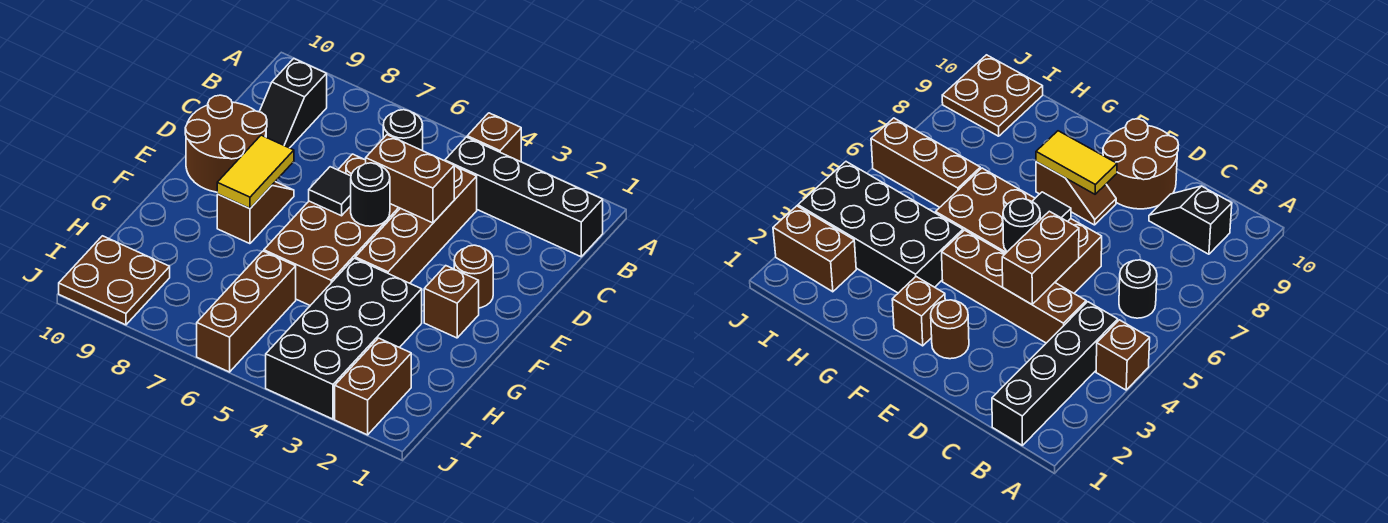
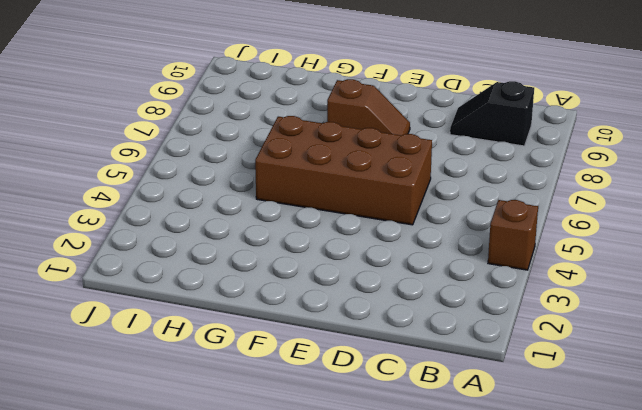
none -> black 1x4 brick [445,137,603,257]
none -> black 1x1 round brick [383,110,423,151]
none -> brown 1x4 brick [355,166,477,283]

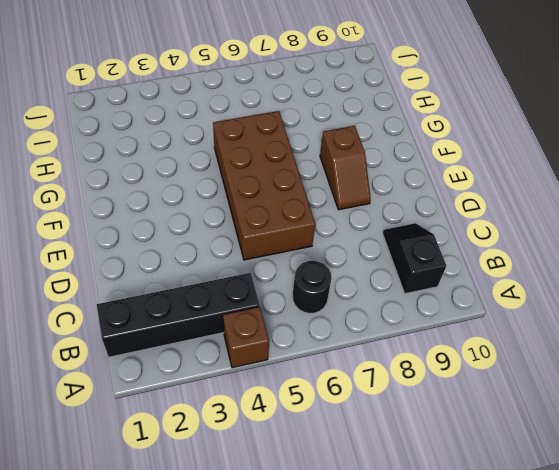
none -> brown 1x4 brick [355,166,477,283]
none -> brown 2x2 round brick [185,95,267,192]
none -> brown 1x1 round brick [454,245,493,308]

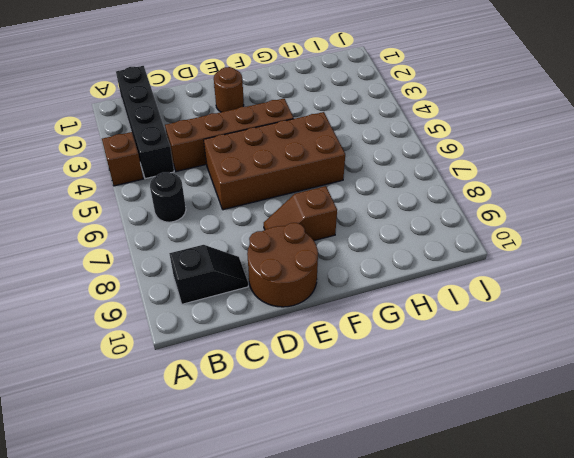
none -> brown 1x1 brick [424,266,479,338]
none -> black 2x4 brick [266,258,422,419]
none -> brown 1x3 brick [197,251,296,372]

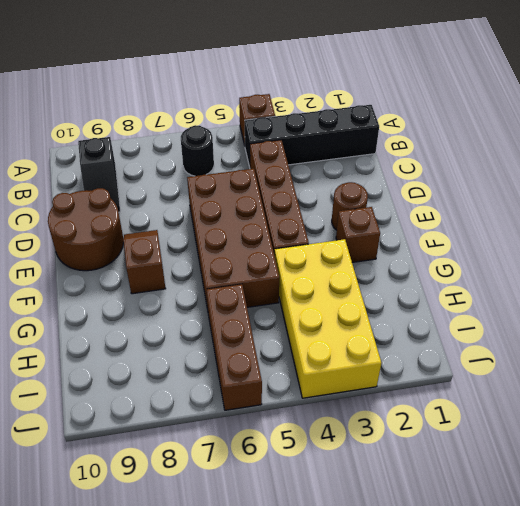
yellow 2x4 brick [275,239,381,398] -> black 2x4 brick [266,258,422,419]
none -> brown 1x2 brick [335,338,411,435]
none -> brown 2x2 plate [59,236,170,325]
none -> brown 1x2 brick [366,135,454,223]

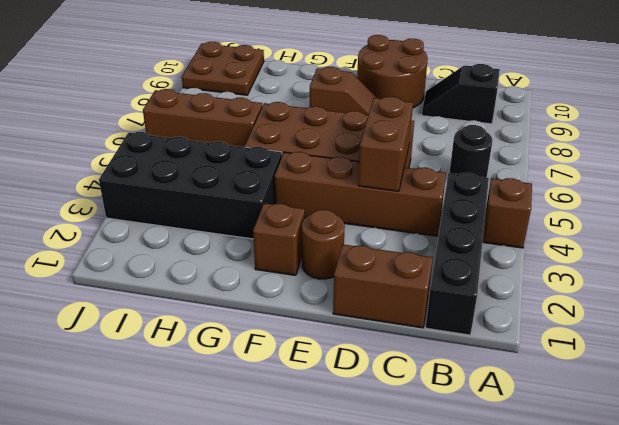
brown 1x2 brick [333,245,433,328] -> brown 1x2 brick moved to [335,338,411,435]
none -> black 1x1 round brick [351,163,390,226]
none -> black 1x1 tile [309,167,351,216]
none -> yellow 1x2 tile [217,135,294,209]

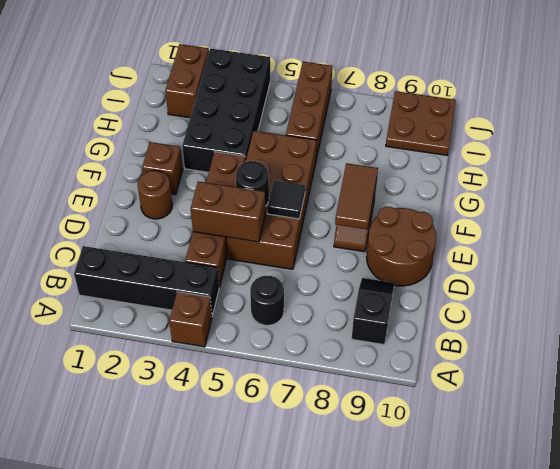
brown 1x2 tile [335,163,378,229] -> yellow 1x2 tile [217,135,294,209]

